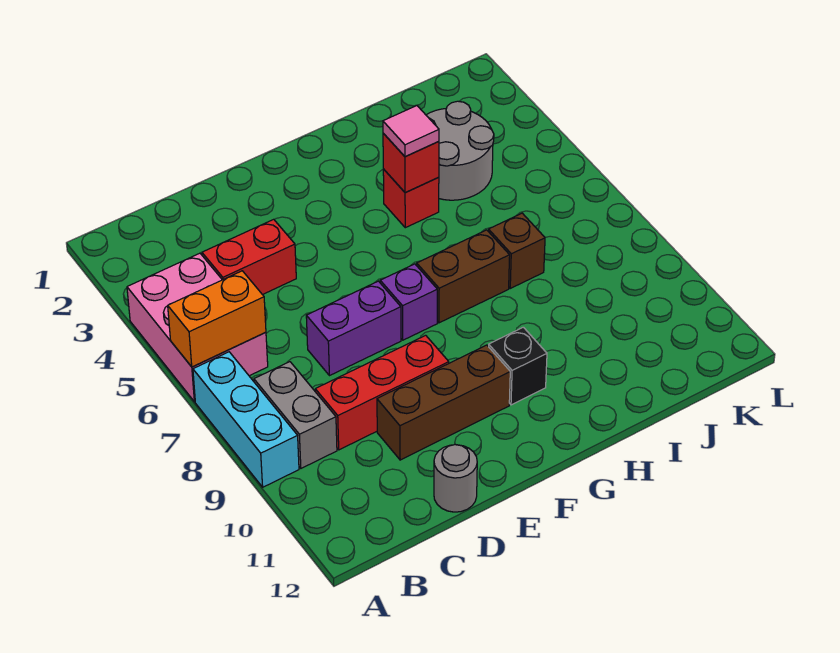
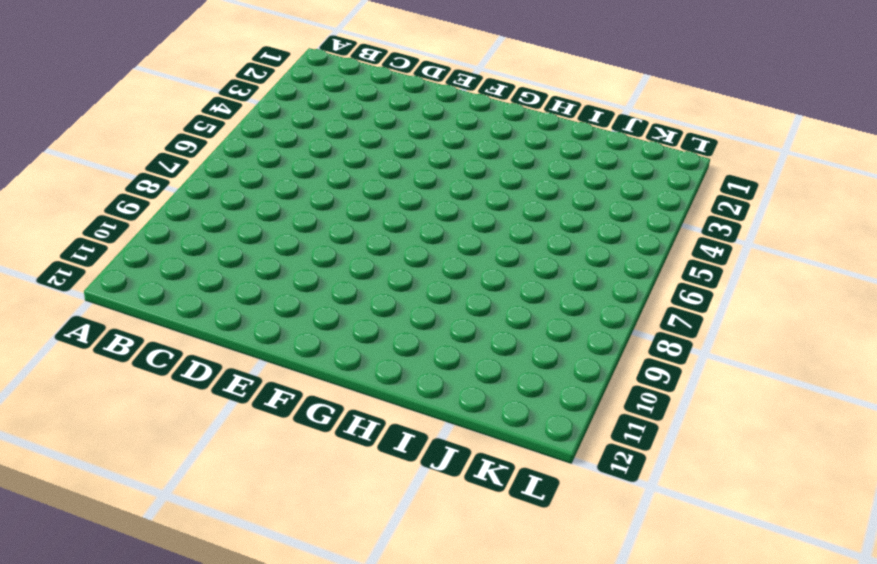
none -> pink 2x3 brick [127,253,268,402]
none -> cyan 1x3 brick [193,352,299,487]
none -> grey 1x2 brick [254,362,337,468]

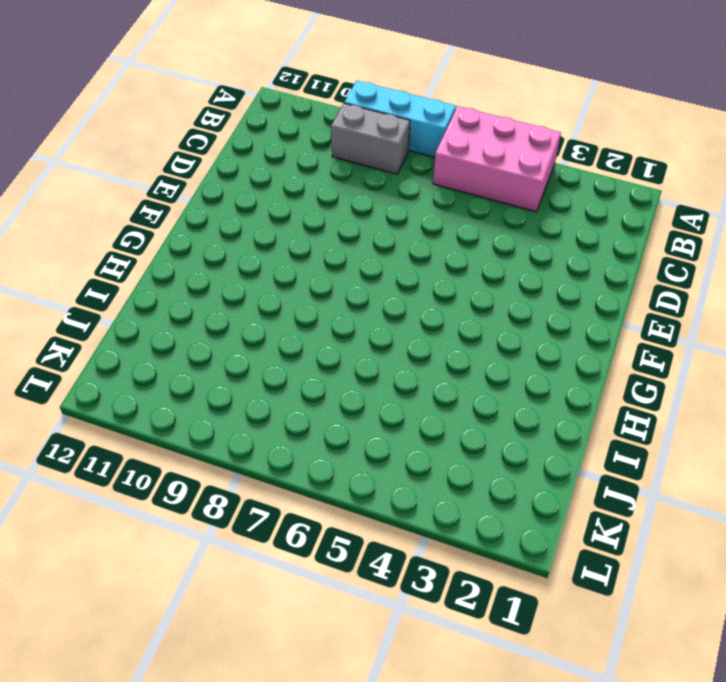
none -> red 1x2 brick [202,219,296,295]
none -> red 1x3 brick [315,335,449,450]
none -> purple 1x2 brick [306,281,401,376]

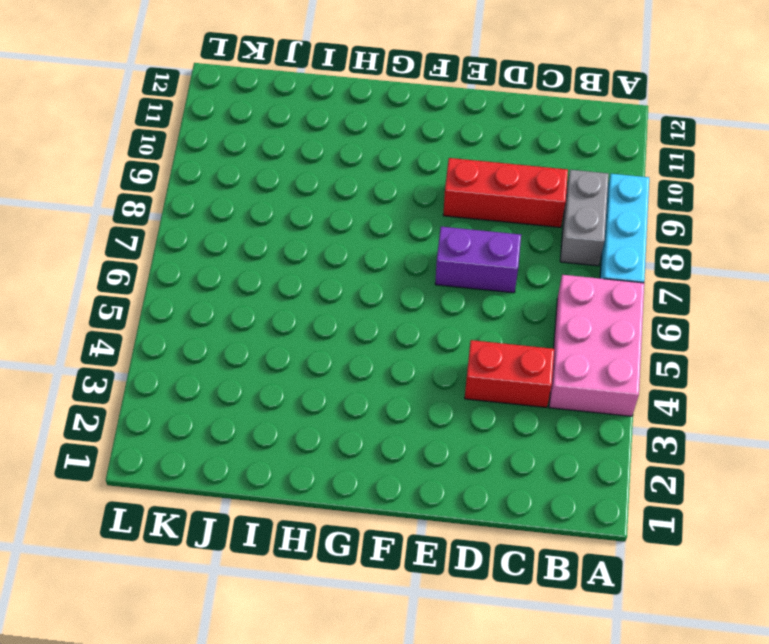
none -> brown 1x3 brick [377,345,510,460]
none -> grey 1x1 round brick [434,445,477,512]
none -> purple 1x1 brick [380,264,437,340]

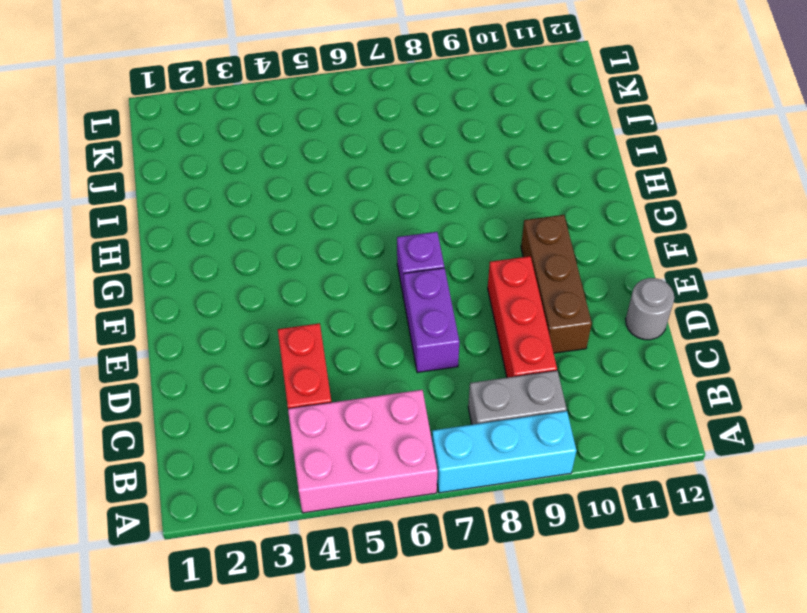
none -> brown 1x2 brick [417,230,510,323]
none -> black 1x1 brick [489,327,547,405]
none -> red 1x1 brick [383,169,439,228]

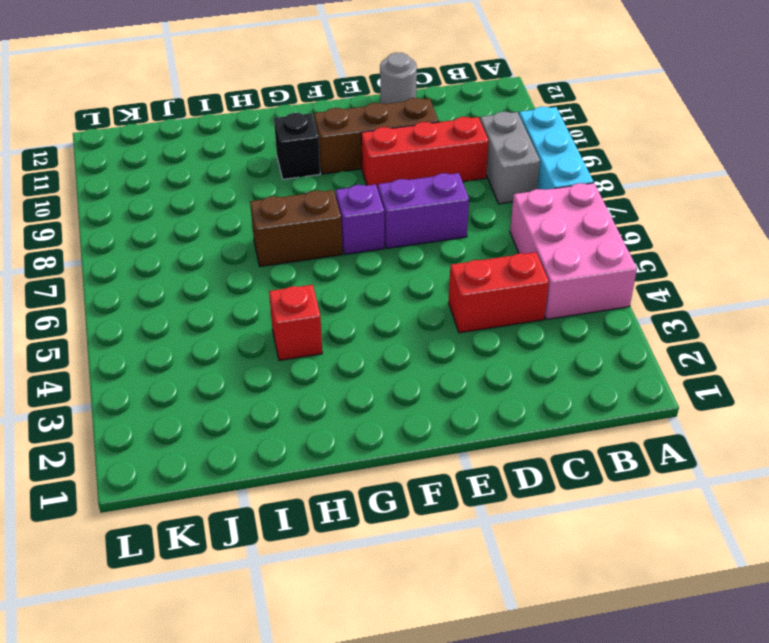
none -> grey 2x2 round brick [426,101,494,200]
none -> brown 1x1 brick [488,213,545,288]
none -> orange 1x2 brick [168,271,266,367]

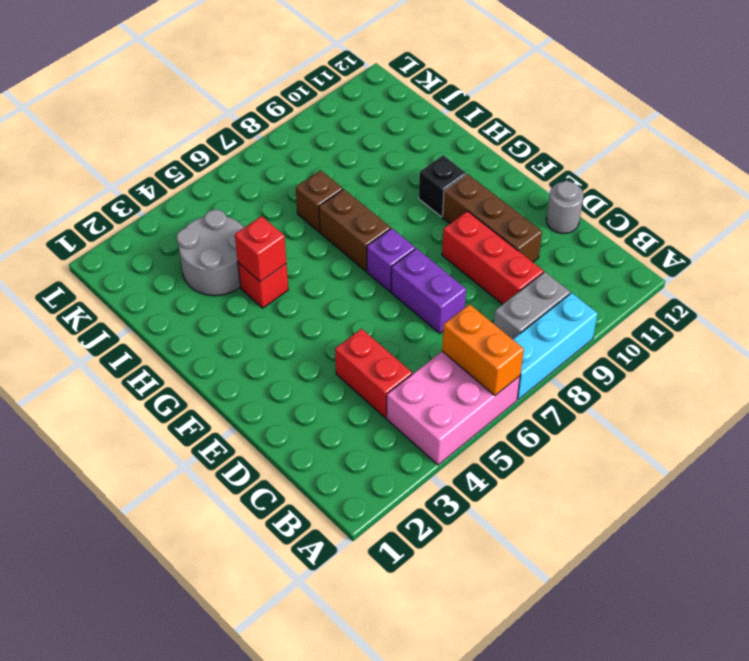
none -> pink 1x1 tile [383,105,439,156]

